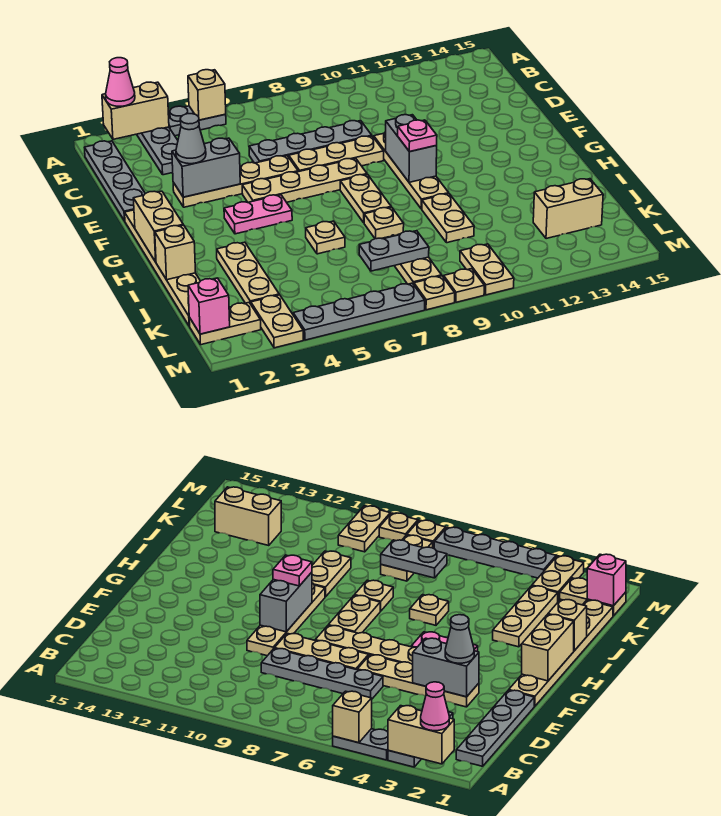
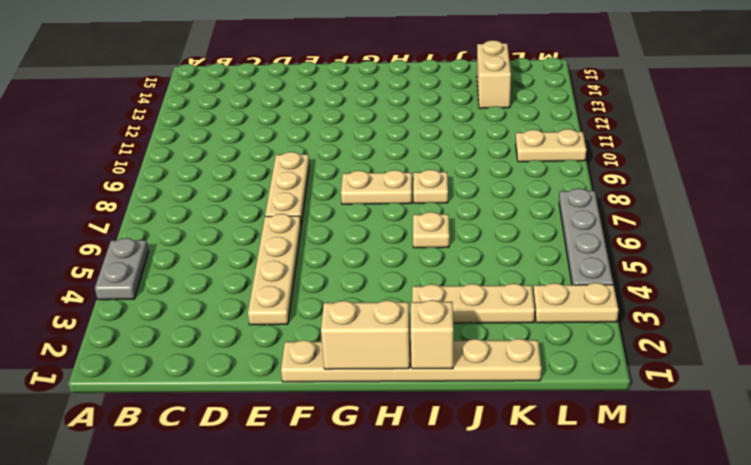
none -> grey 1x3 plate [137,127,178,175]
none -> grey 1x4 plate [84,141,145,221]
none -> grey 1x4 plate [249,121,372,163]
none -> tan 1x4 plate [374,132,449,209]

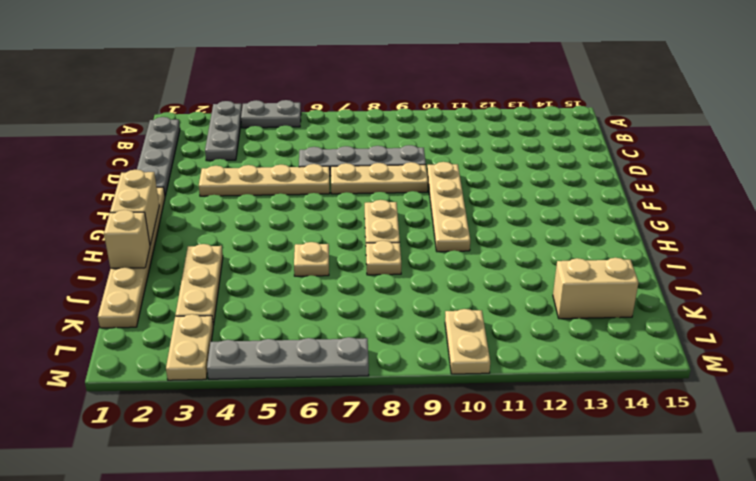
none -> tan 1x4 plate [242,158,367,202]
none -> pink 1x2 plate [224,195,292,234]
none -> tan 1x2 plate [422,194,474,243]
none -> tan 1x2 plate [395,257,442,285]

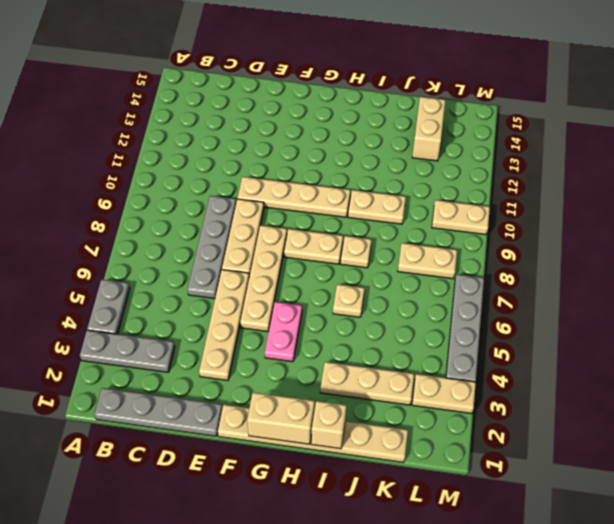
none -> tan 1x2 plate [189,303,261,345]
none -> tan 1x1 plate [414,276,455,310]
none -> tan 1x1 plate [444,269,484,302]
none -> tan 1x2 brick [102,82,169,140]

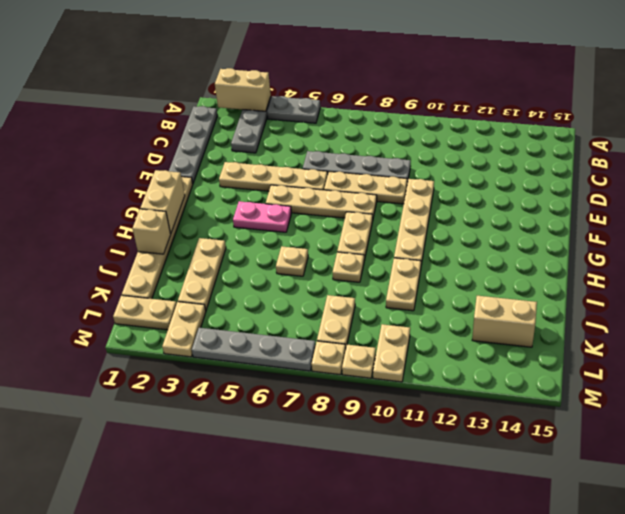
none -> tan 1x1 brick [188,70,226,120]
none -> grey 1x2 brick [172,138,240,197]
none -> grey 1x2 brick [386,115,437,182]
none -> grey 1x2 plate [359,231,429,271]

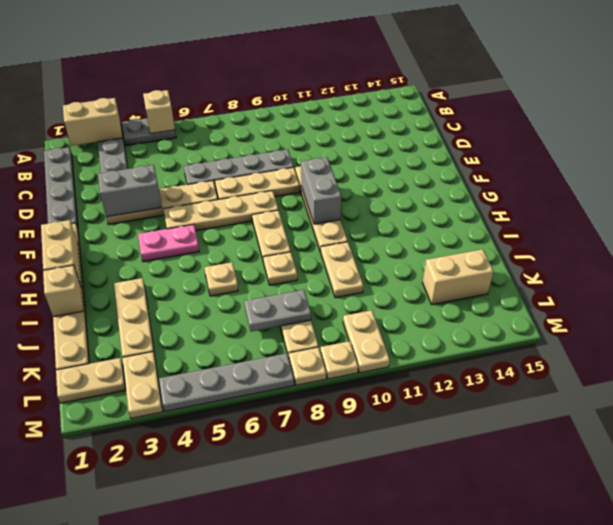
none -> pink 1x1 brick [188,278,230,334]
none -> pink 1x1 cone [106,58,135,106]
none -> grey 1x1 cone [176,114,206,164]
none -> pink 1x1 plate [398,120,437,152]

